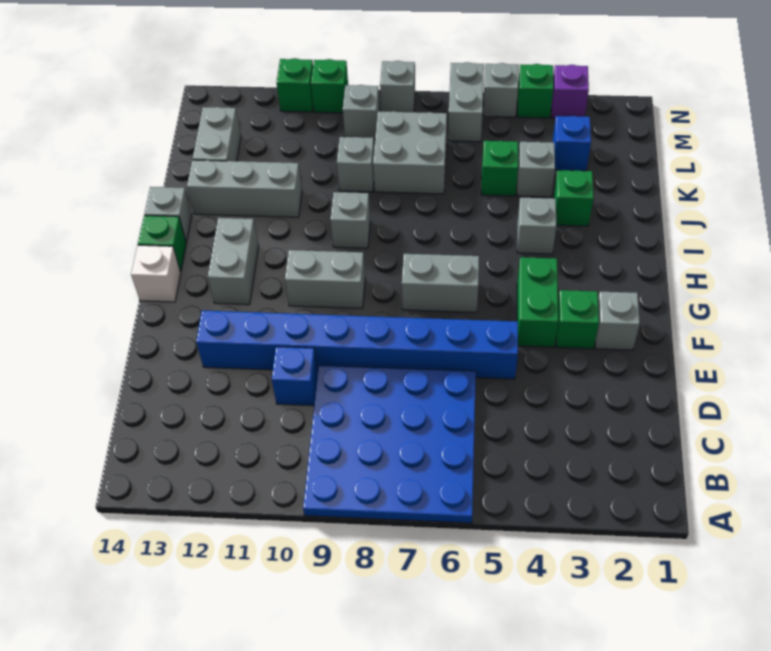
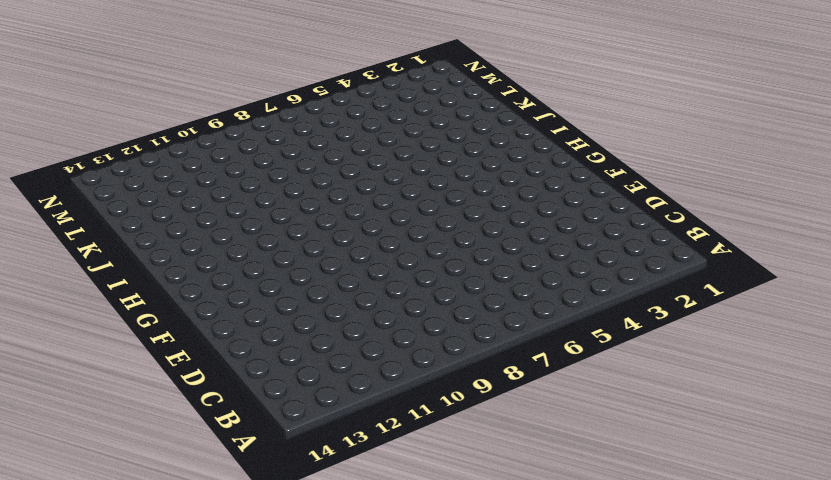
none -> blue 4x4 plate [303,365,476,523]
none -> blue 1x1 brick [272,347,318,406]
none -> blue 1x8 brick [196,311,518,379]
none -> grey 1x1 brick [595,292,640,350]

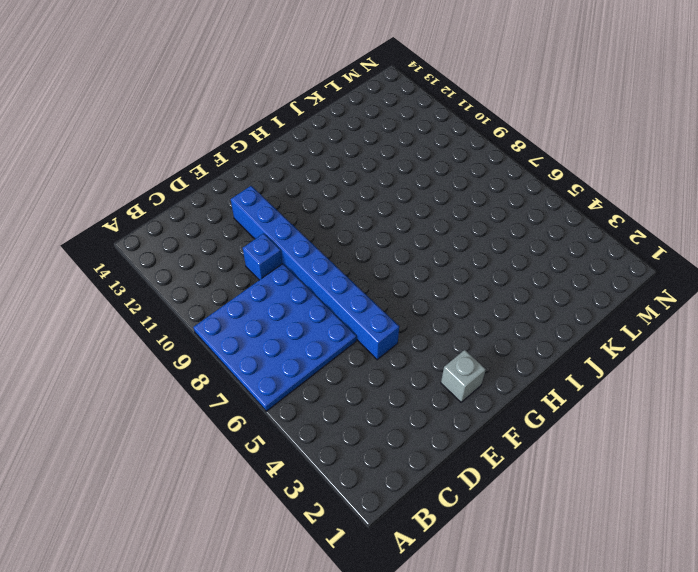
none -> green 1x1 brick [556,290,599,349]
none -> green 1x2 brick [517,257,558,347]
none -> grey 1x2 brick [402,254,479,312]
none -> grey 1x2 brick [285,250,365,308]

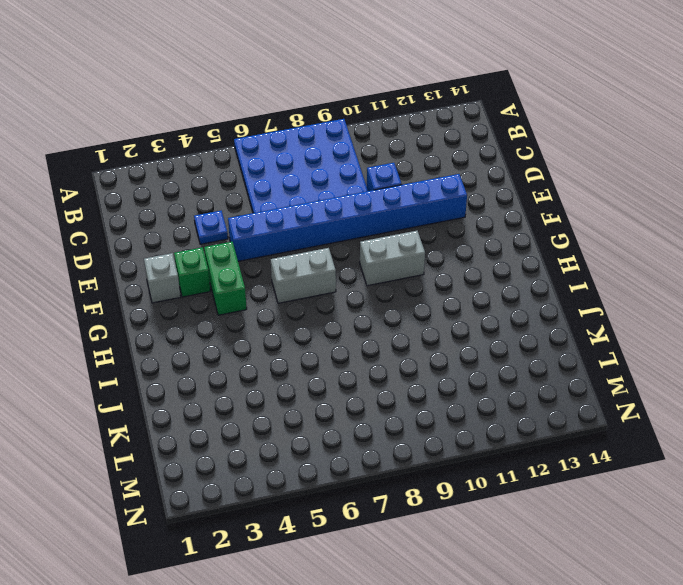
blue 1x1 plate [194,211,228,244] -> none
none -> grey 1x2 brick [208,218,259,305]
none -> white 1x1 brick [131,245,181,302]
none -> green 1x1 brick [138,216,186,272]
none -> grey 1x1 brick [517,198,556,254]

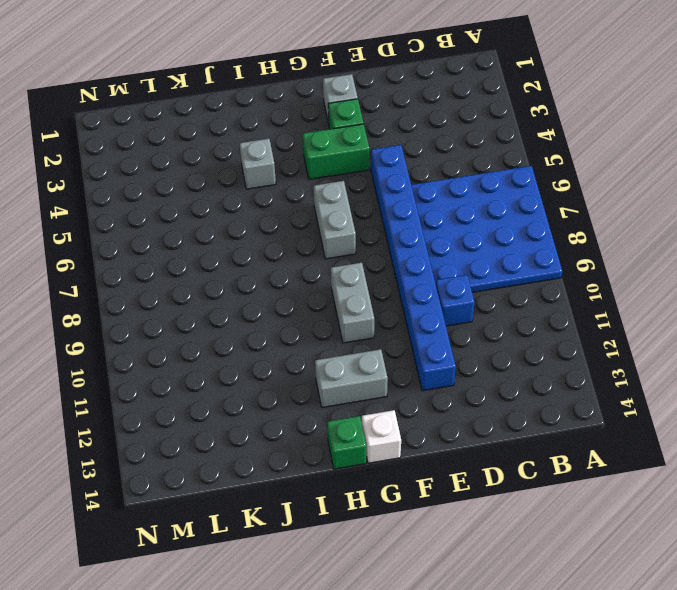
none -> grey 1x1 brick [330,192,370,248]
none -> grey 1x1 brick [144,187,192,242]
none -> green 1x1 brick [553,170,594,226]
none -> grey 1x3 brick [187,160,302,217]

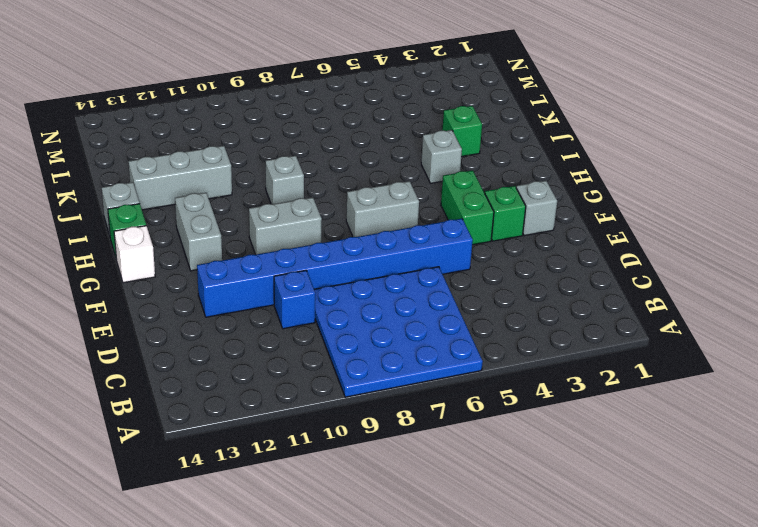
none -> grey 1x1 brick [517,142,555,197]
none -> green 1x1 brick [481,141,518,196]
none -> grey 2x2 brick [373,111,447,194]
none -> grey 1x1 brick [337,137,374,192]

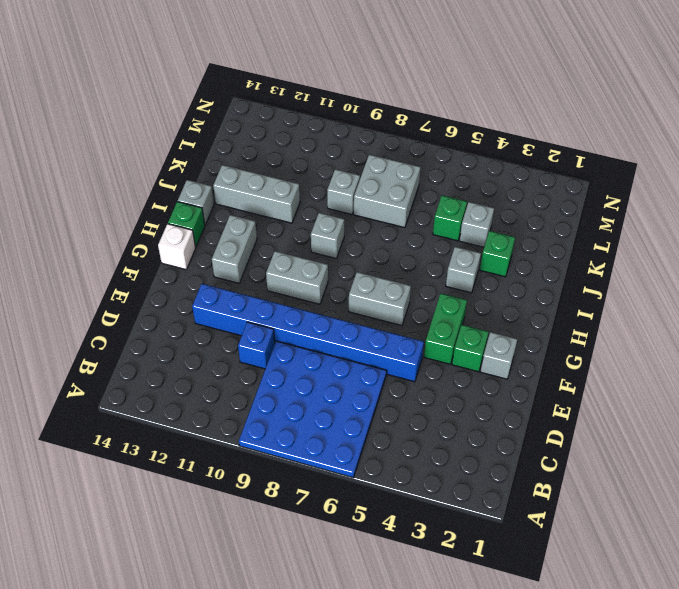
none -> grey 1x2 brick [193,107,241,161]
none -> blue 1x1 brick [552,116,591,171]
none -> grey 1x2 brick [448,62,484,142]
none -> grey 1x1 brick [343,85,380,139]

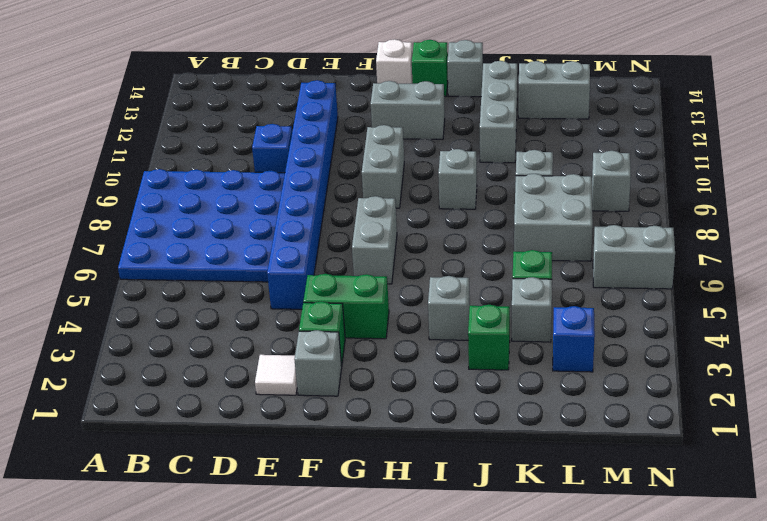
white 1x1 tile [255,355,297,395] -> none
none -> purple 1x1 brick [551,65,589,118]
none -> green 1x1 brick [517,64,553,118]
none -> grey 1x1 brick [483,63,518,117]
none -> grey 1x1 brick [380,61,415,112]

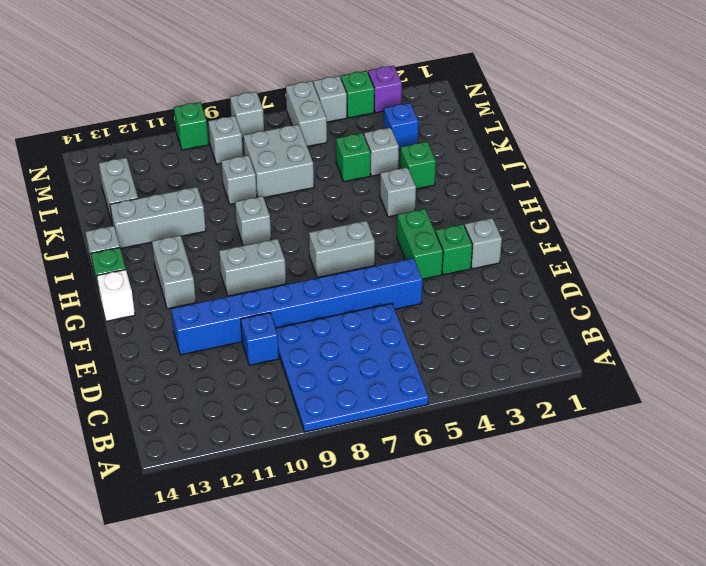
none -> green 1x1 brick [277,58,313,112]

